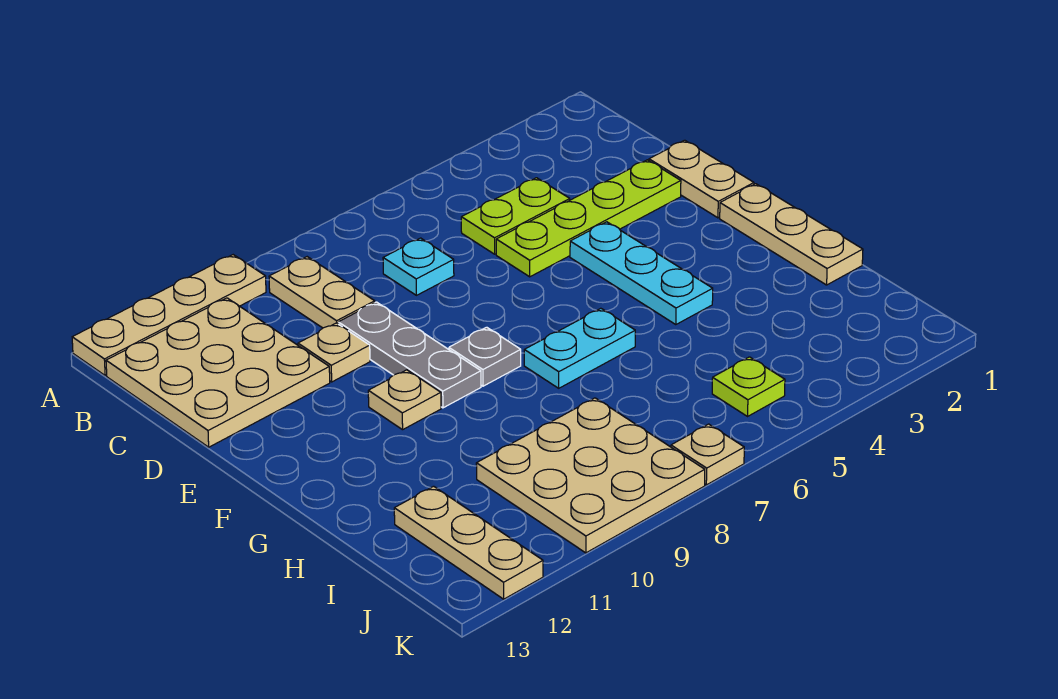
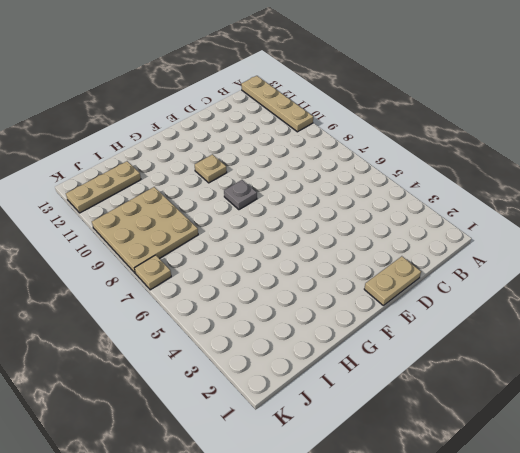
none -> tan 1x2 plate [269,257,375,328]
none -> tan 3x3 plate [106,298,330,447]
none -> lime 1x2 plate [461,178,570,254]

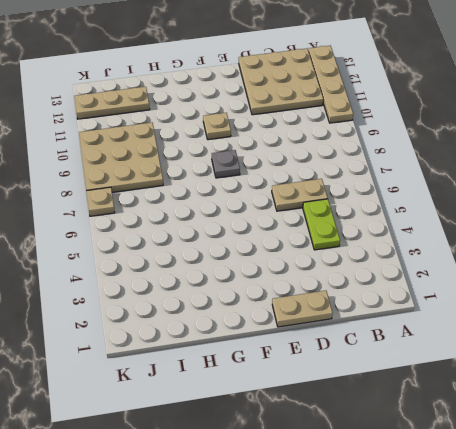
tan 1x2 plate [272,179,328,211] -> tan 1x2 plate moved to [269,257,375,328]
none -> cyan 1x1 plate [383,238,454,295]
none -> lime 1x4 plate [496,160,681,277]
none -> grey 1x3 plate [338,302,481,408]

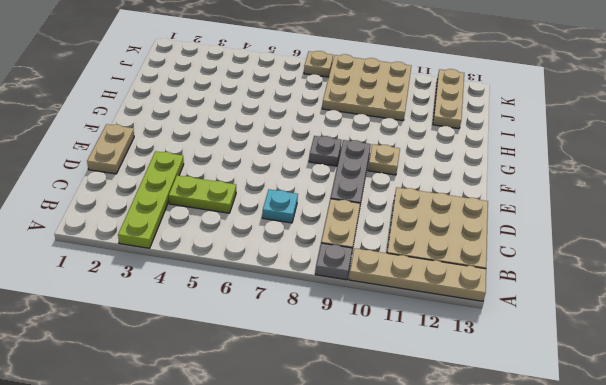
lime 1x4 plate [118,151,184,248] -> lime 1x4 plate turned to [496,160,681,277]
grey 1x1 plate [316,243,352,280] -> none
none -> tan 1x1 plate [298,323,370,382]
none -> cyan 1x3 plate [570,222,713,325]
none -> tan 1x3 plate [720,184,863,285]

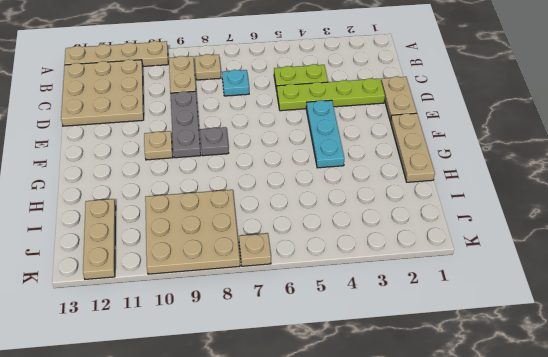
tan 1x1 plate [195,54,221,80] -> tan 1x1 plate moved to [298,323,370,382]
none -> cyan 1x2 plate [524,308,635,388]
none -> lime 1x1 plate [712,357,785,416]

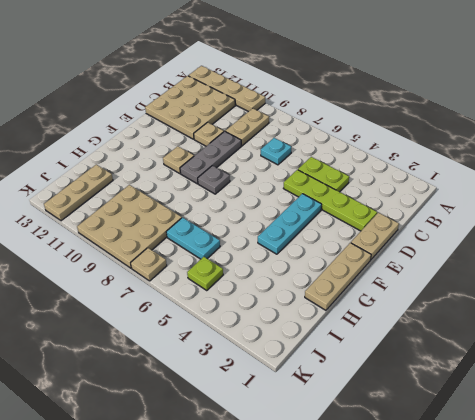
cyan 1x2 plate [166,218,220,259] -> cyan 1x2 plate moved to [524,308,635,388]

